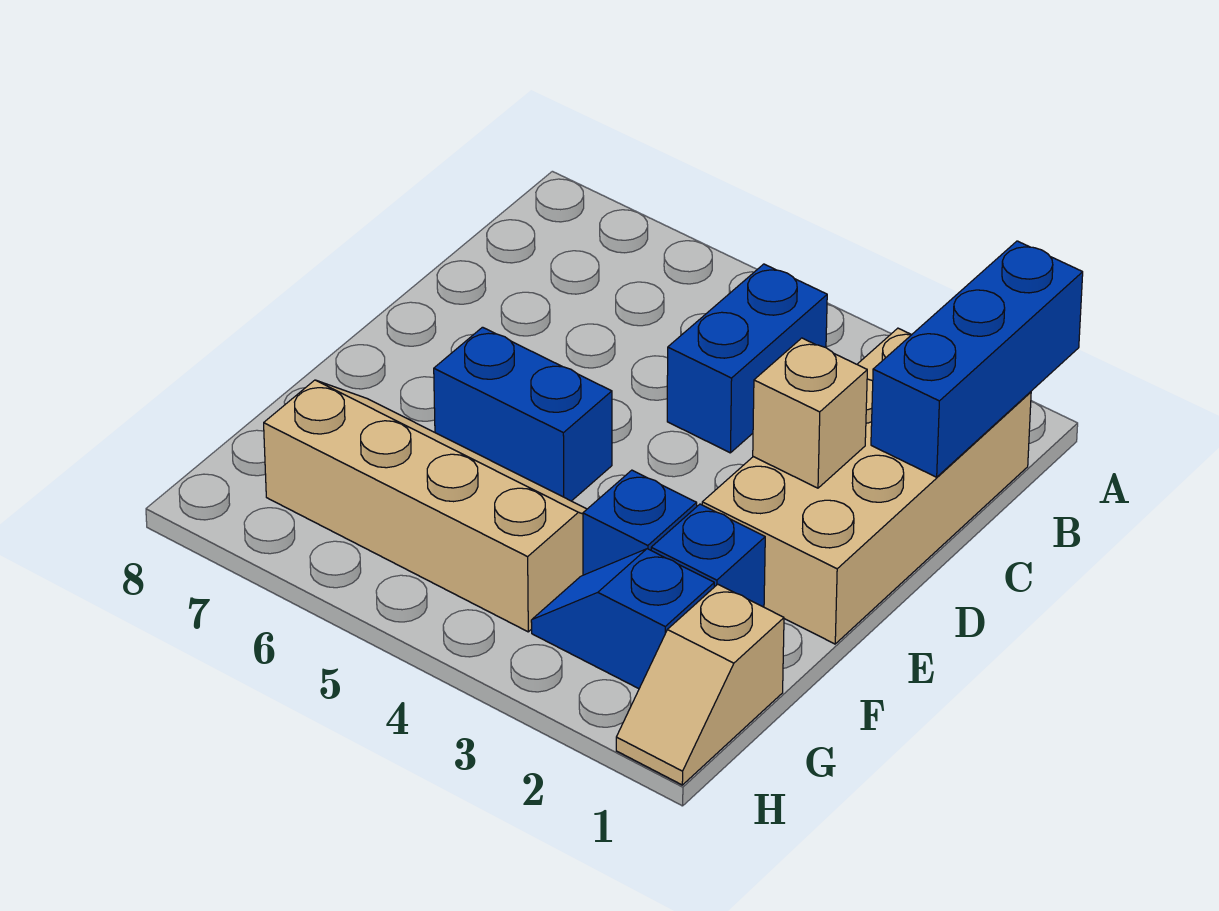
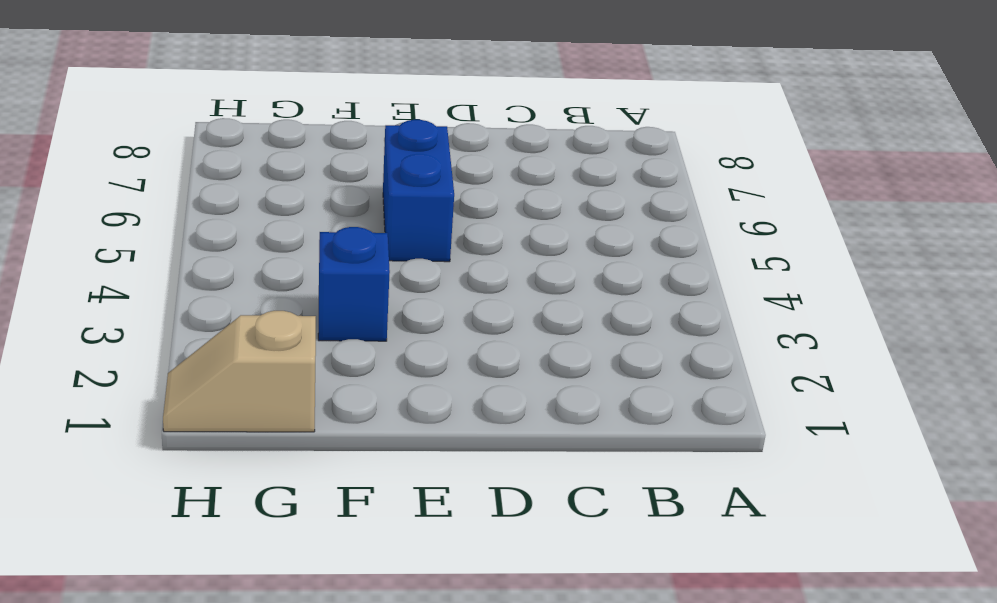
none -> tan 2x4 brick [702,328,1031,644]
none -> blue 1x2 brick [667,264,827,453]

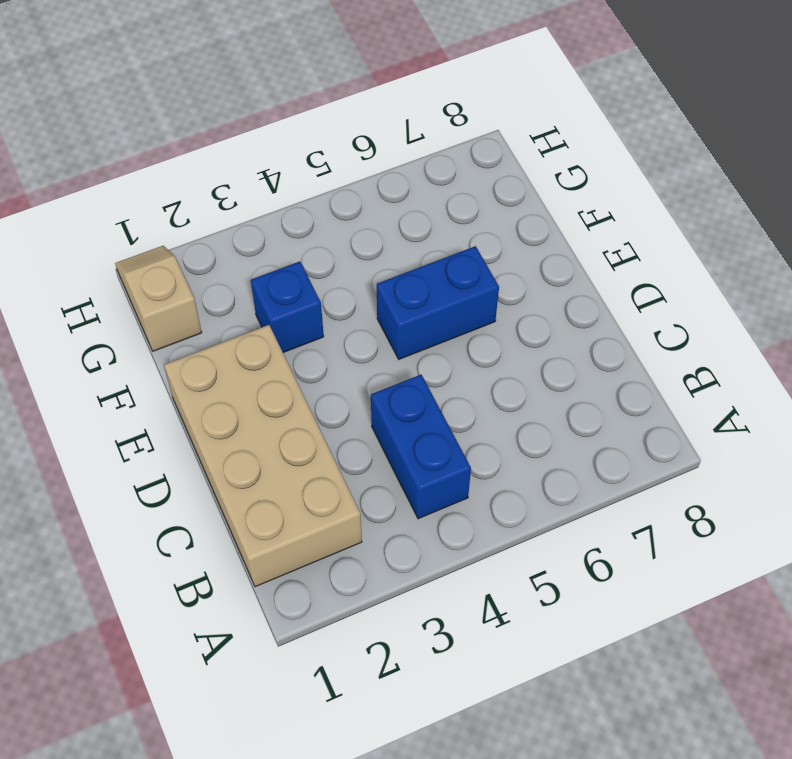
none -> blue 1x1 brick [651,504,765,607]
none -> tan 2x4 slope [264,380,587,632]

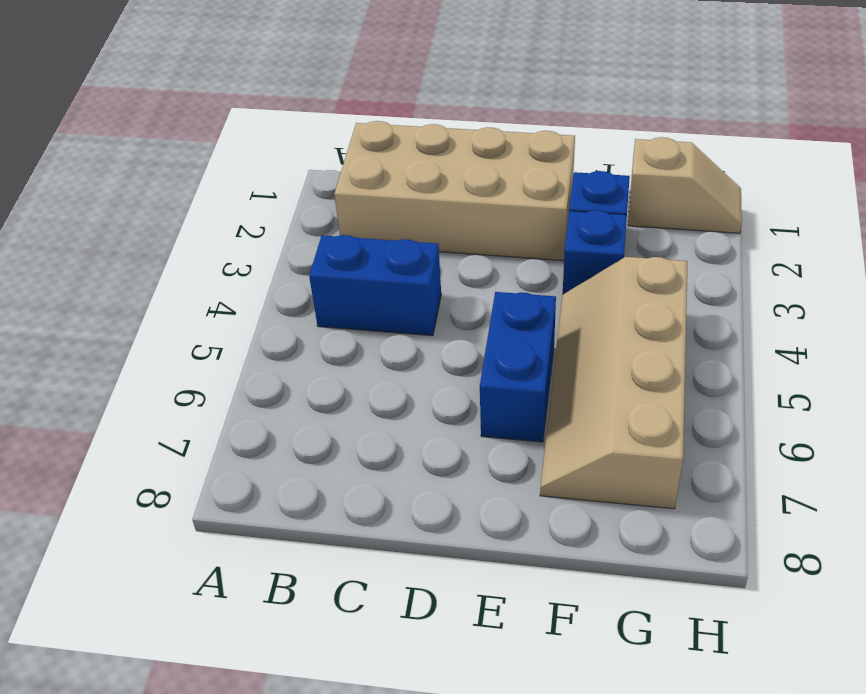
none -> blue 1x2 slope [531,549,714,689]
none -> blue 1x3 brick [871,241,1083,477]

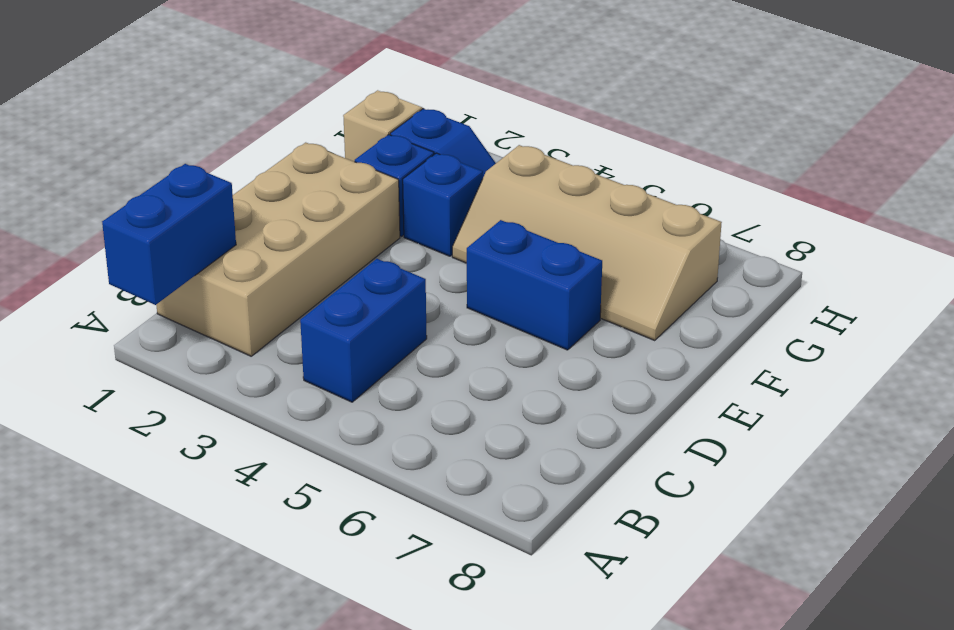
blue 1x2 brick [102,164,236,305] -> blue 1x3 brick [871,241,1083,477]
none -> tan 1x1 brick [753,338,867,488]

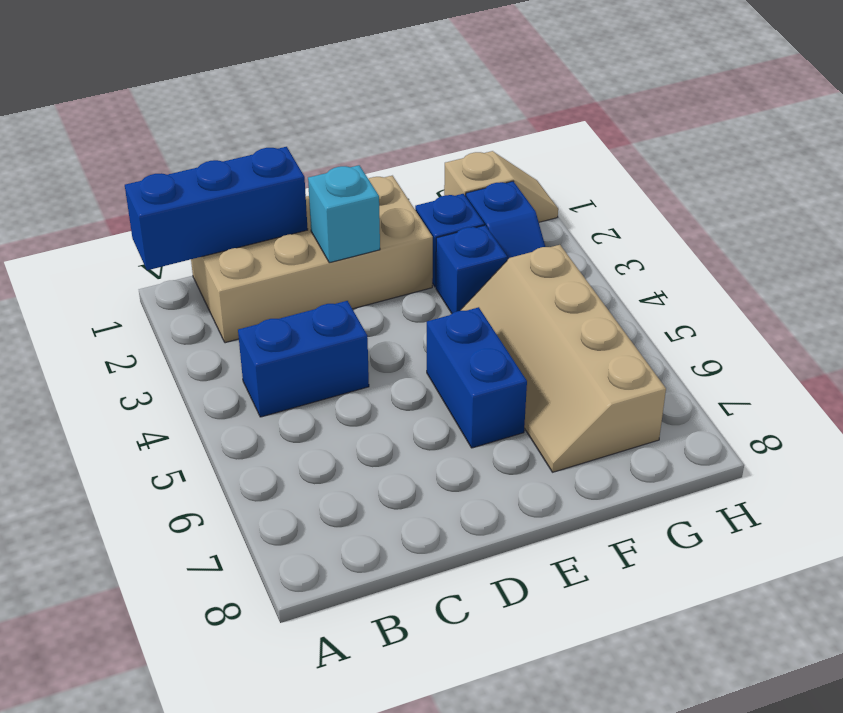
cyan 1x1 brick [308,165,380,263] -> tan 1x1 brick [753,338,867,488]

